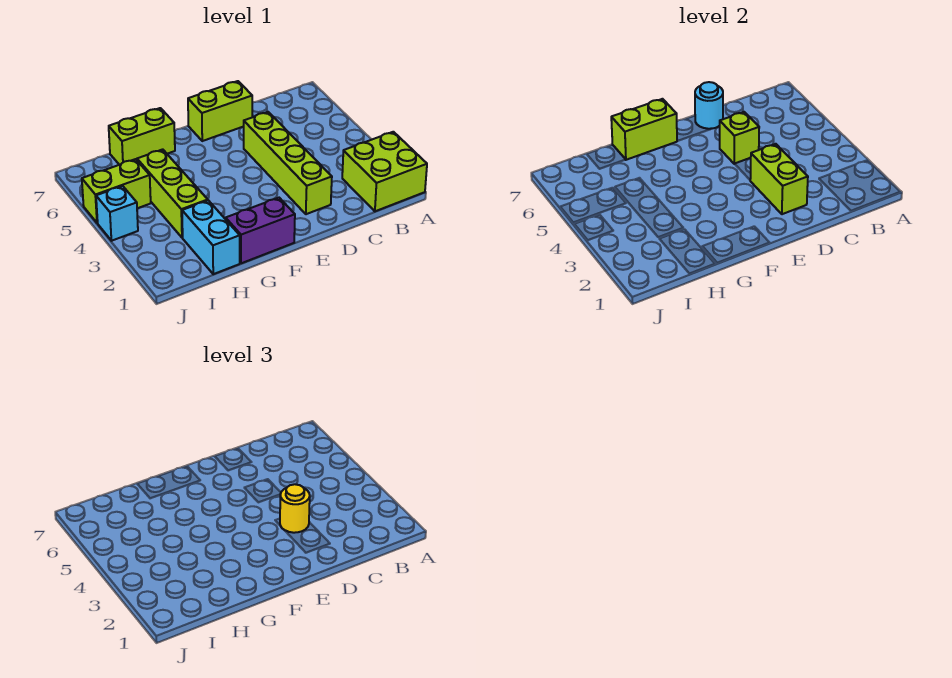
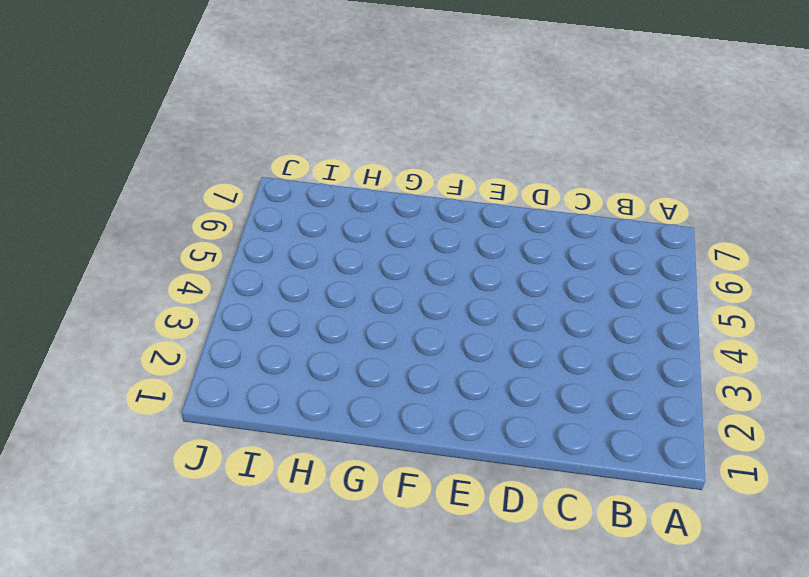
none -> lime 2x2 brick [342,132,427,211]
none -> lime 1x4 brick [244,112,332,214]
none -> lime 1x2 brick [188,81,252,141]

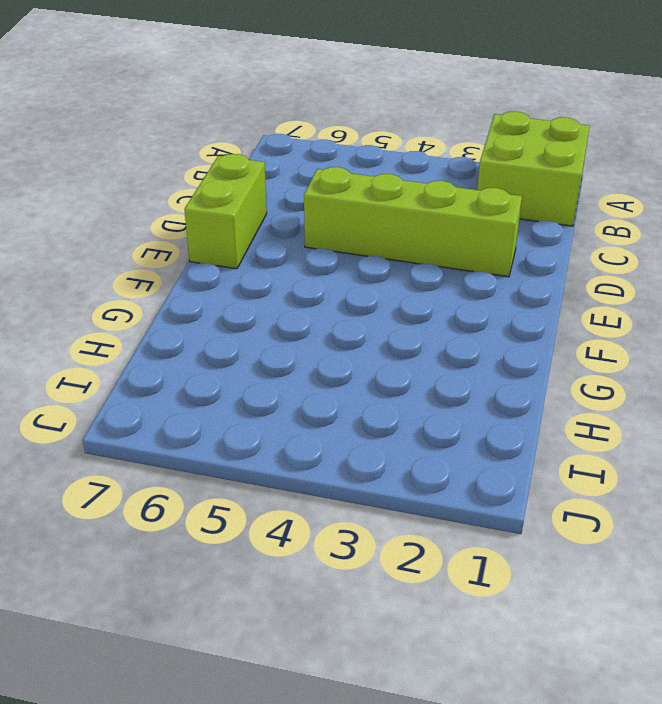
none -> purple 1x2 brick [226,198,295,263]
none -> lime 1x2 brick [109,108,175,165]
none -> cyan 1x2 brick [182,200,240,274]

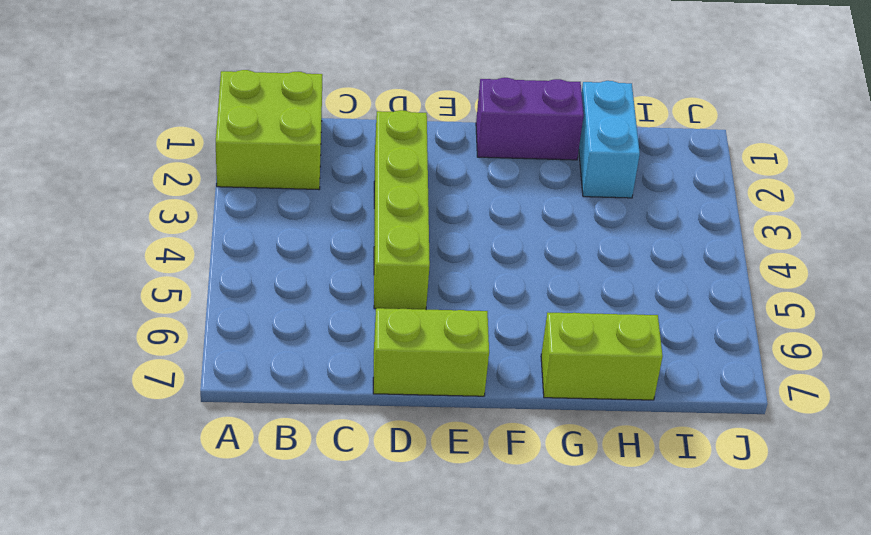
none -> lime 1x3 brick [137,149,208,238]
none -> lime 1x2 brick [82,159,151,223]
none -> cyan 1x1 brick [96,186,138,241]

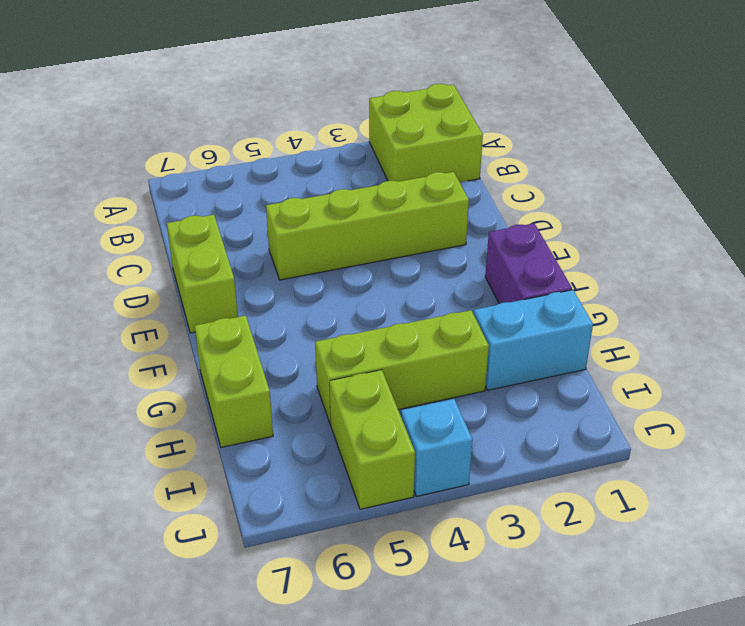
none -> lime 1x2 brick [750,144,808,214]
none -> lime 1x1 brick [719,112,759,164]
none -> cyan 1x1 round brick [695,82,723,129]

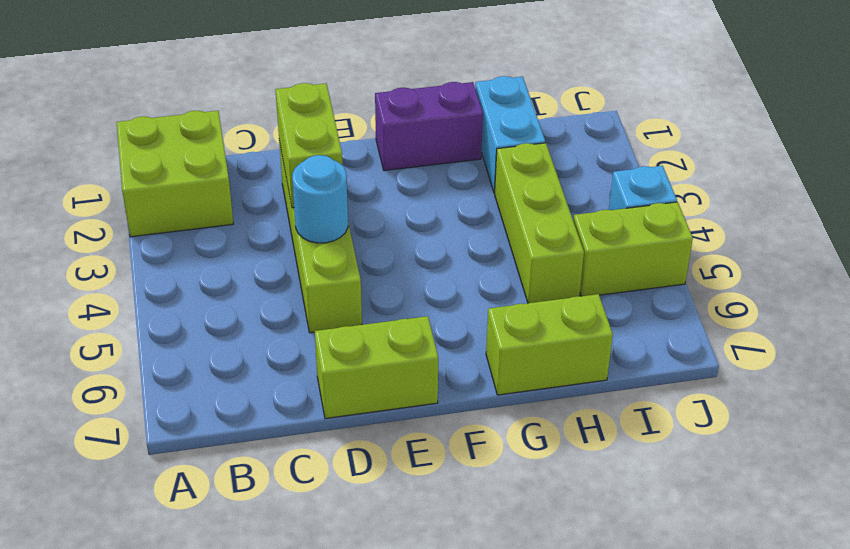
cyan 1x1 round brick [292,155,348,243] -> cyan 1x1 round brick moved to [695,82,723,129]
none -> lime 1x1 brick [719,112,759,164]
none -> lime 1x2 brick [611,99,677,160]
none -> yellow 1x1 round brick [280,484,310,533]

